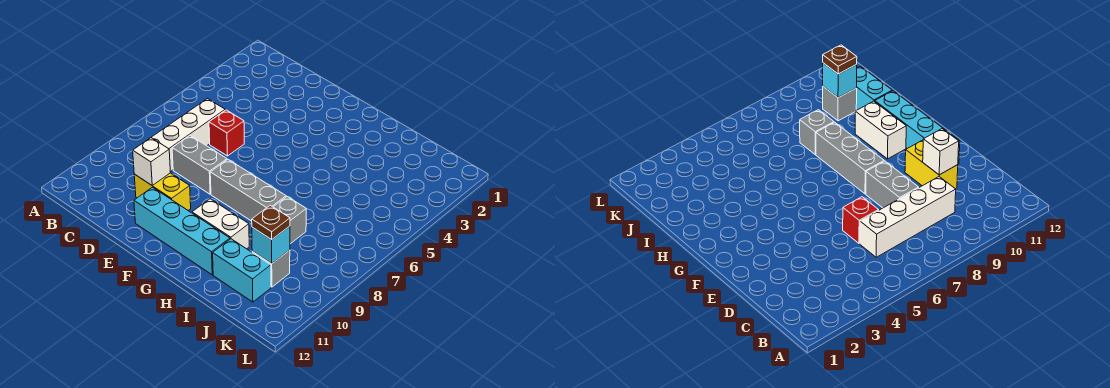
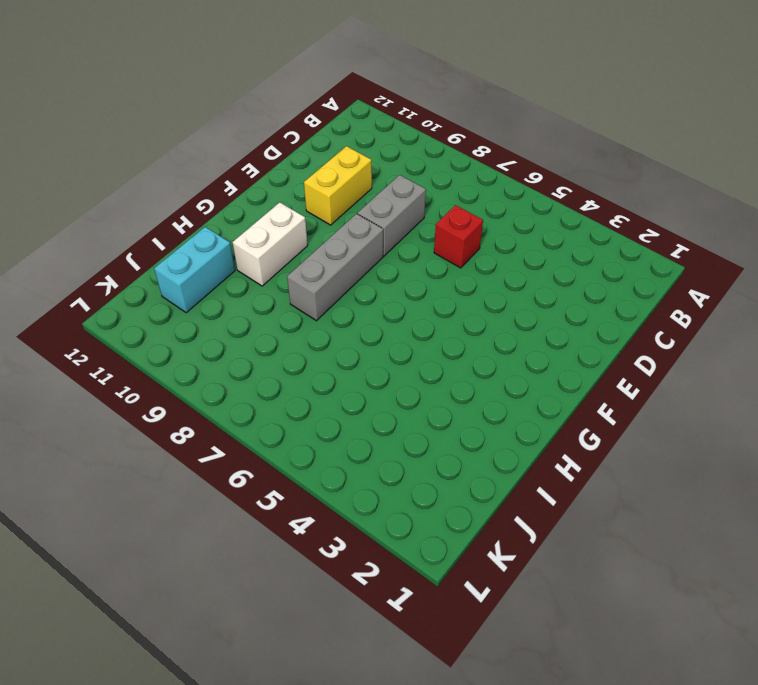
none -> white 1x4 brick [151,99,225,172]
none -> cyan 1x4 brick [134,187,230,275]
none -> grey 1x1 brick [274,197,306,244]

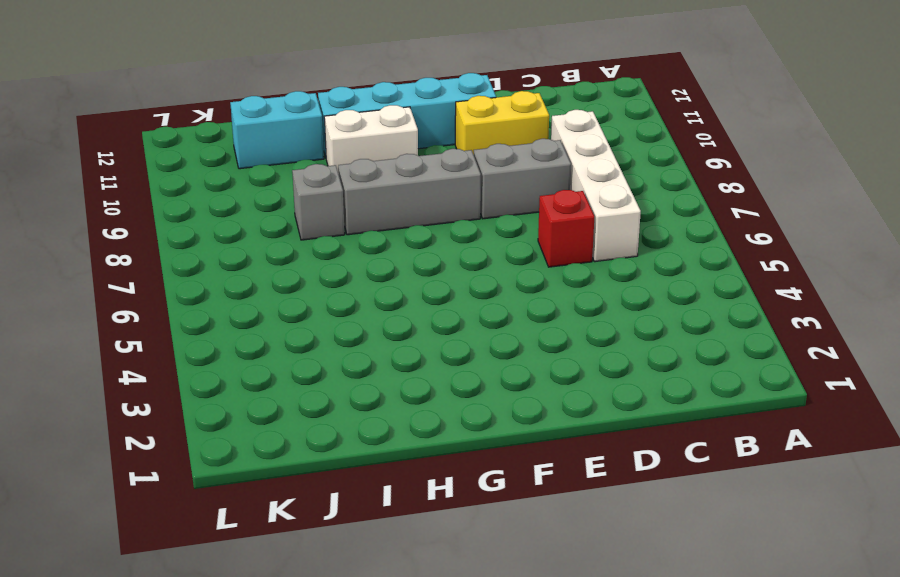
none -> grey 1x1 brick [252,250,290,287]
none -> white 1x1 brick [133,138,170,186]
none -> cyan 1x1 brick [252,226,290,264]

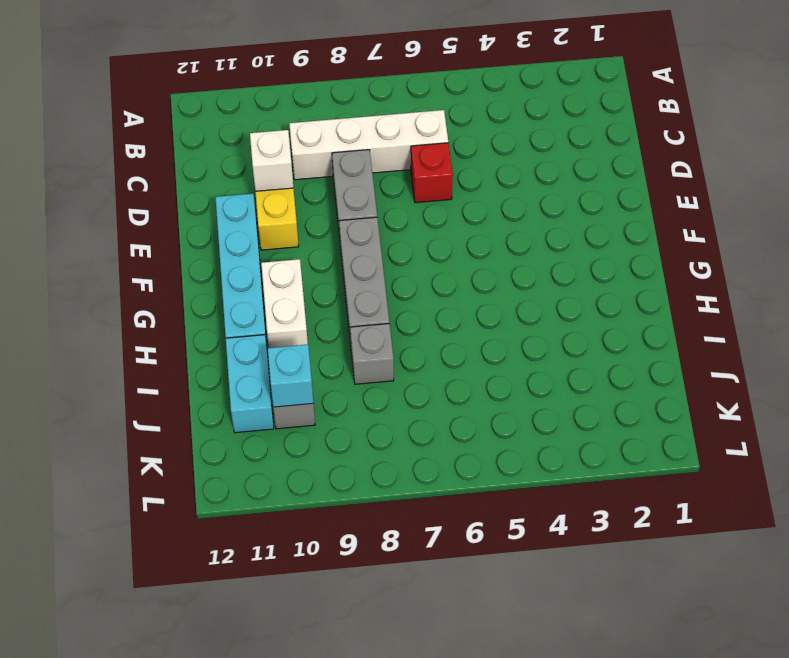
none -> brown 1x1 plate [252,205,290,240]

